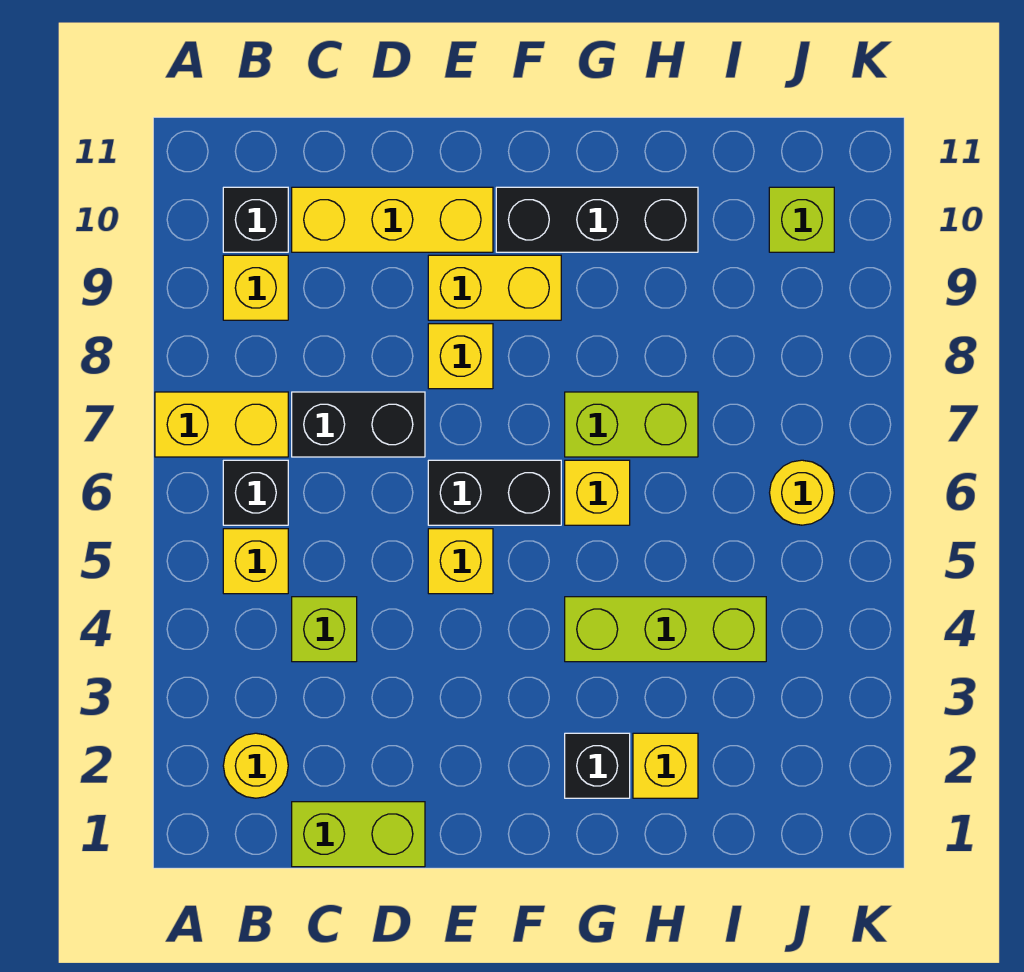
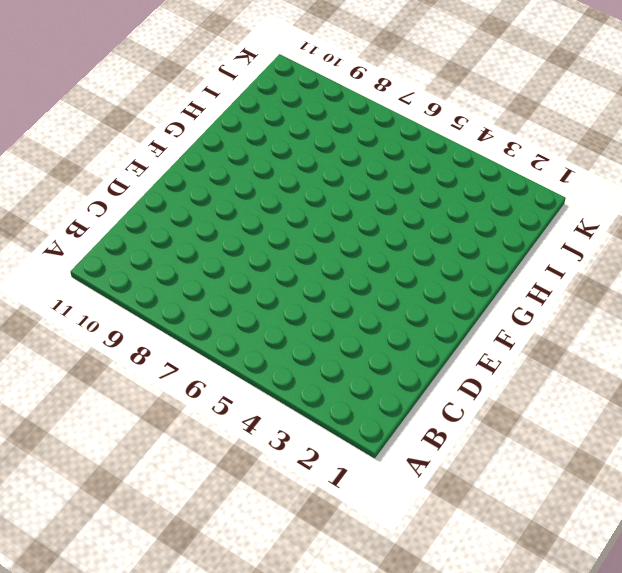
none -> yellow 1x2 brick [155,392,288,457]
none -> yellow 1x1 round brick [223,733,288,798]
none -> yellow 1x1 brick [223,529,288,594]

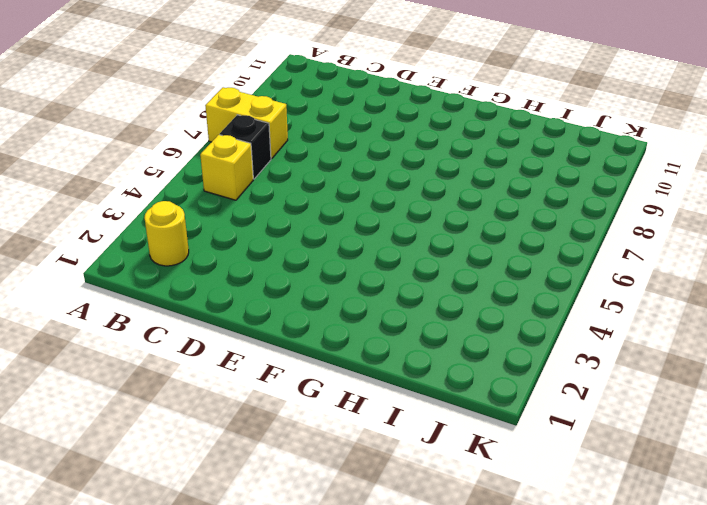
none -> yellow 1x1 brick [223,255,288,320]
none -> black 1x1 brick [223,187,288,252]
none -> lime 1x2 brick [292,802,425,867]

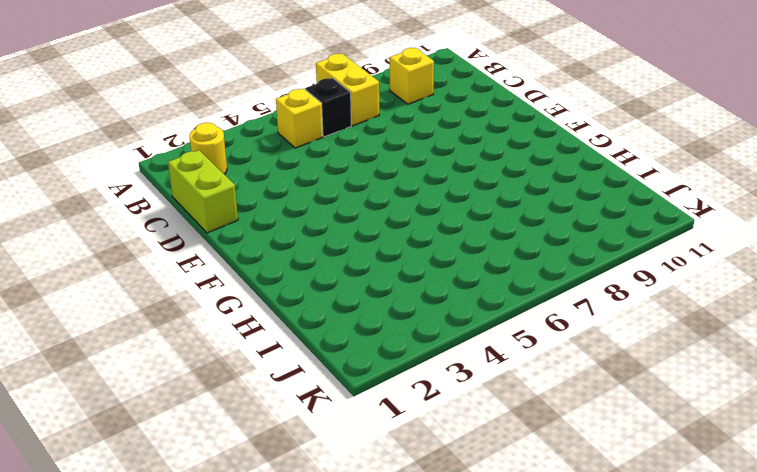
none -> black 1x1 brick [223,187,288,252]
none -> lime 1x1 brick [292,597,357,662]
none -> black 1x2 brick [292,392,425,457]

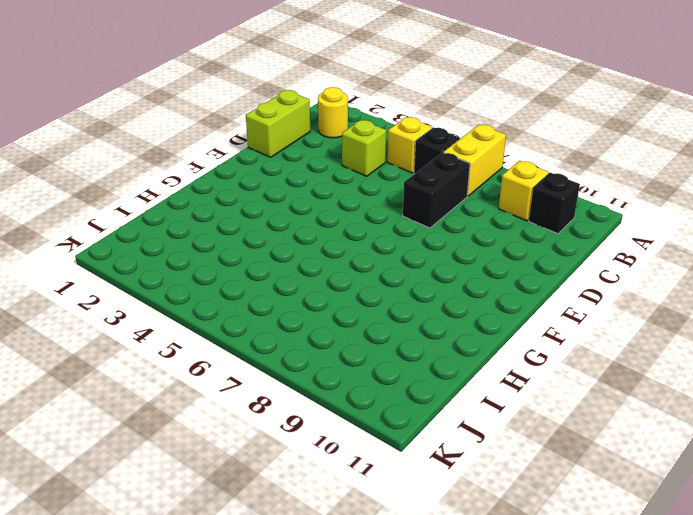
none -> yellow 1x3 brick [292,187,493,252]
none -> yellow 1x1 brick [428,529,493,594]
none -> black 1x2 brick [428,460,561,525]

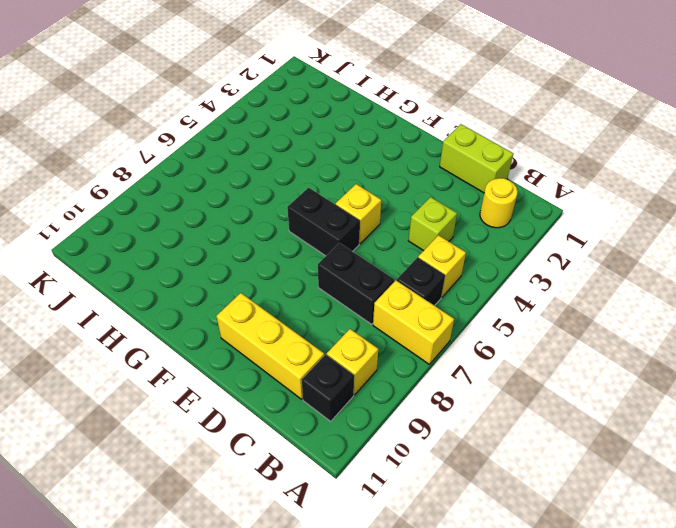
none -> yellow 1x1 brick [428,324,493,389]
none -> yellow 1x2 brick [428,255,561,320]
none -> black 1x3 brick [496,187,698,252]

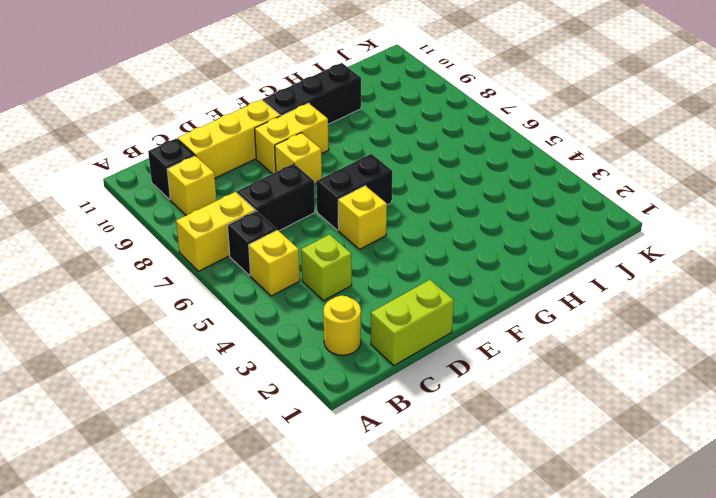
none -> black 1x1 brick [565,733,630,798]
none -> lime 1x3 brick [565,597,766,662]
none -> yellow 1x1 brick [565,460,630,525]

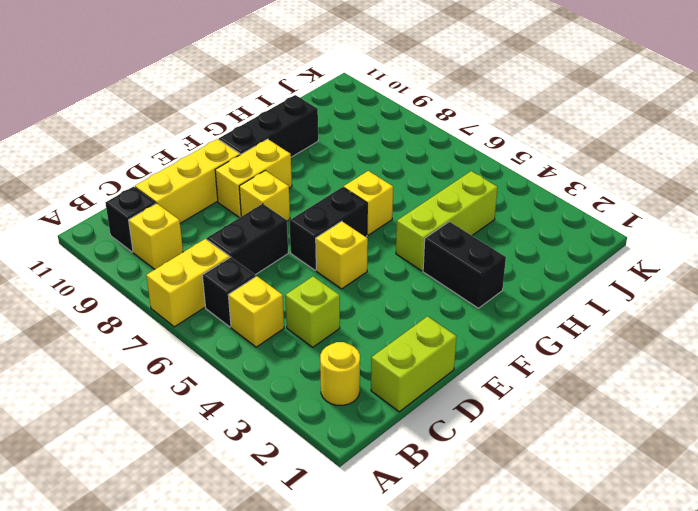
black 1x2 brick [423,222,506,308] -> black 1x1 brick [565,733,630,798]
none -> lime 1x2 brick [565,392,698,457]
none -> yellow 1x1 brick [633,733,698,798]
none -> yellow 1x1 round brick [770,460,834,525]

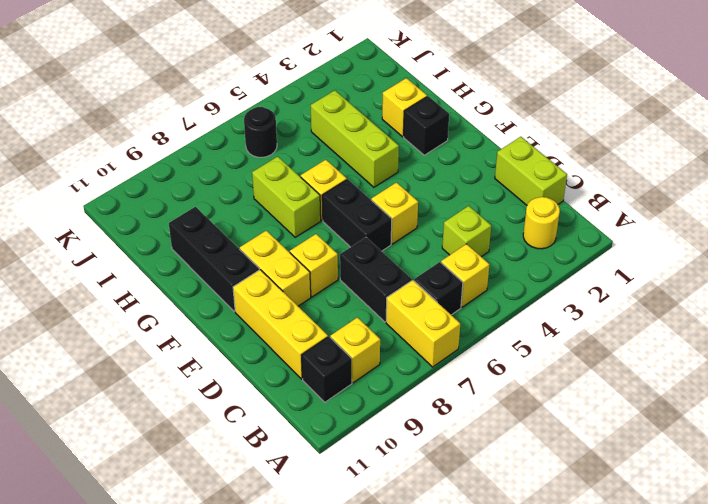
black 1x1 round brick [244,107,277,157] -> yellow 1x1 round brick [770,460,834,525]
none -> lime 1x1 brick [769,187,834,252]

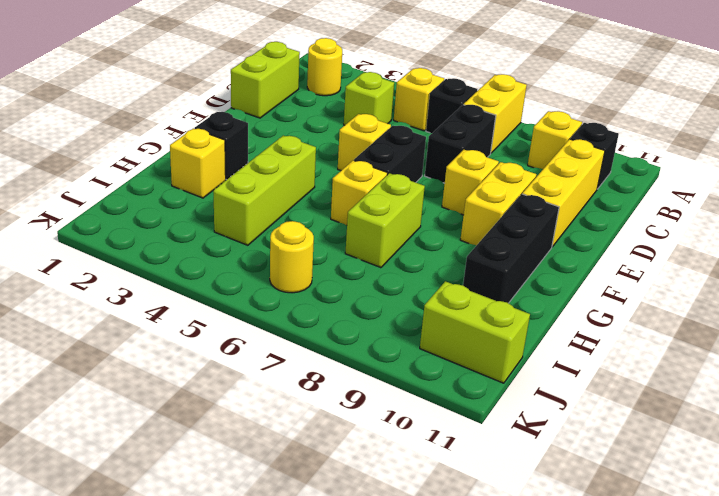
lime 1x2 brick [420,281,530,383] -> lime 1x1 brick [769,187,834,252]

